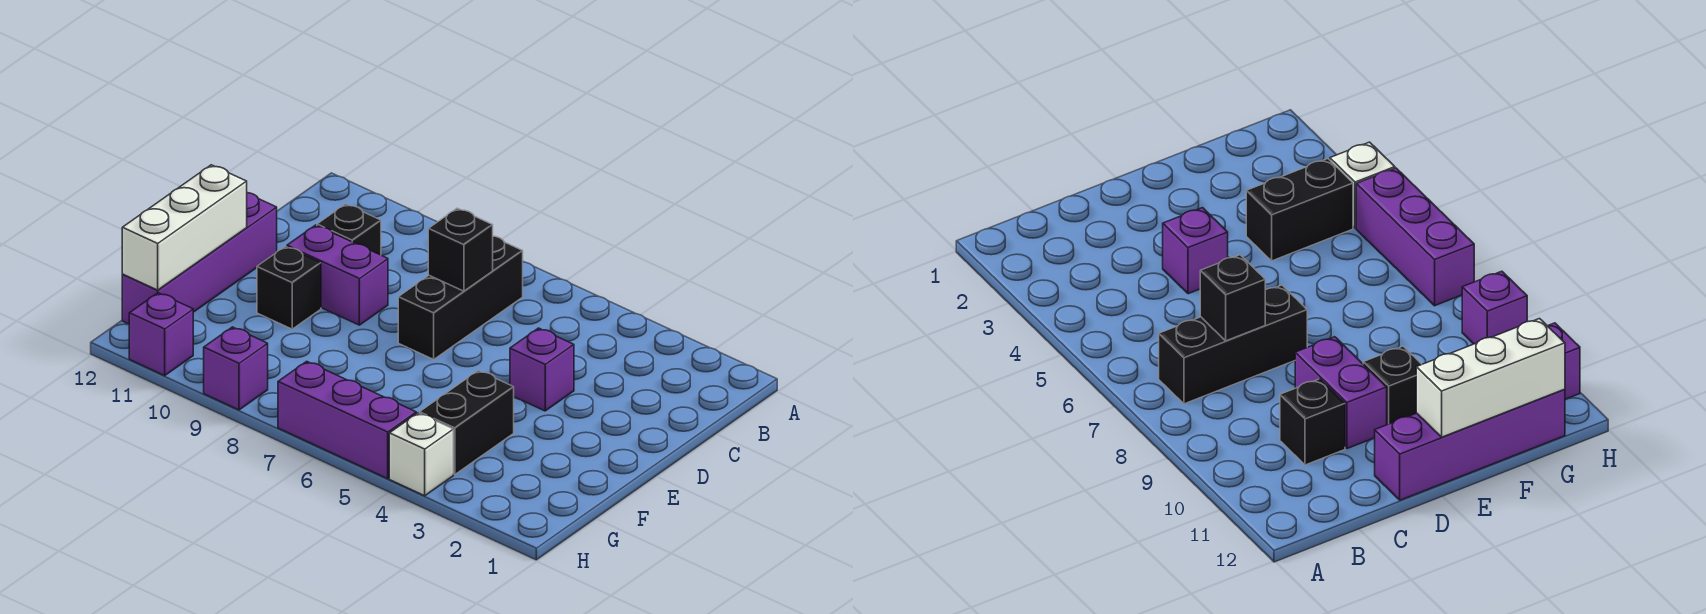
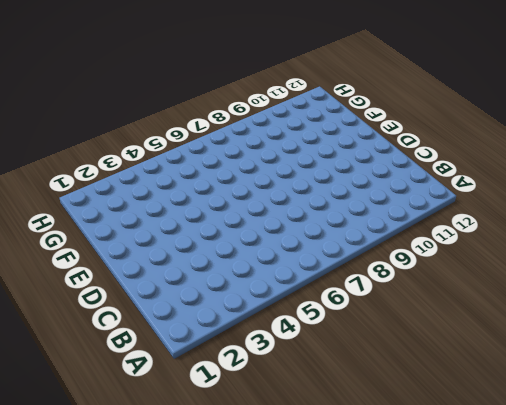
none -> black 1x3 brick [398,236,523,359]
none -> black 1x1 brick [317,204,381,255]
none -> purple 1x1 brick [510,328,574,411]

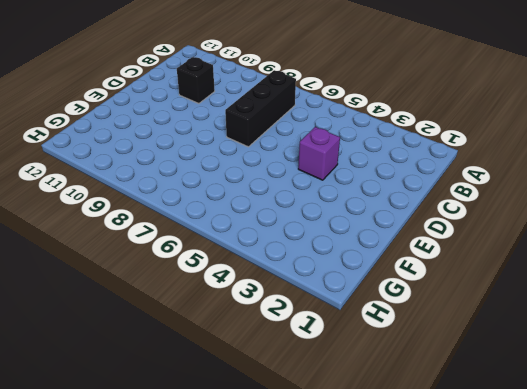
none -> purple 1x2 brick [287,225,388,325]
none -> purple 1x4 brick [122,193,277,324]
none -> black 1x1 brick [257,246,321,329]

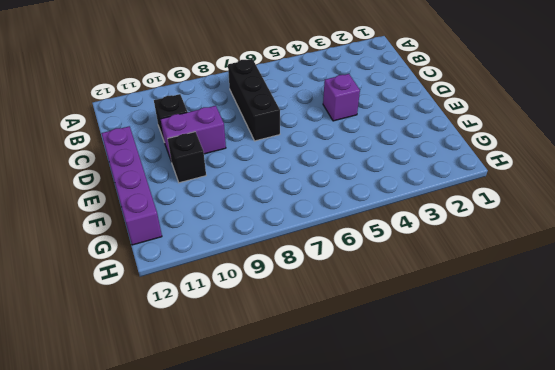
none -> black 1x2 brick [420,370,514,475]
none -> white 1x1 brick [389,413,453,496]
none -> purple 1x3 brick [278,361,416,479]

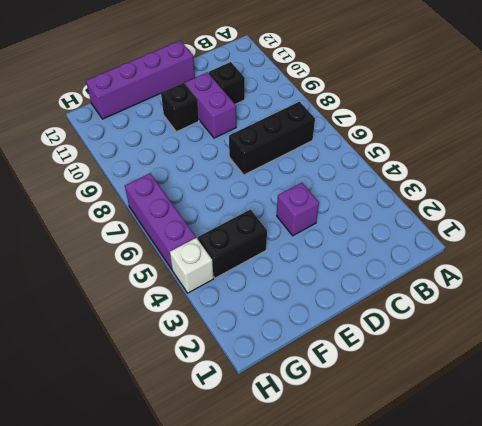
none -> purple 1x1 brick [204,327,268,410]
none -> purple 1x1 brick [129,293,193,375]
none -> black 1x1 brick [428,208,493,291]

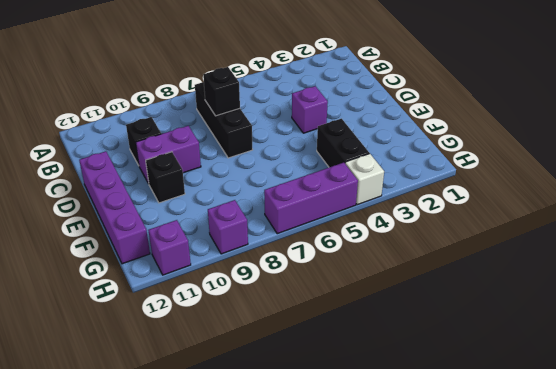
none -> white 1x3 brick [122,165,247,290]

